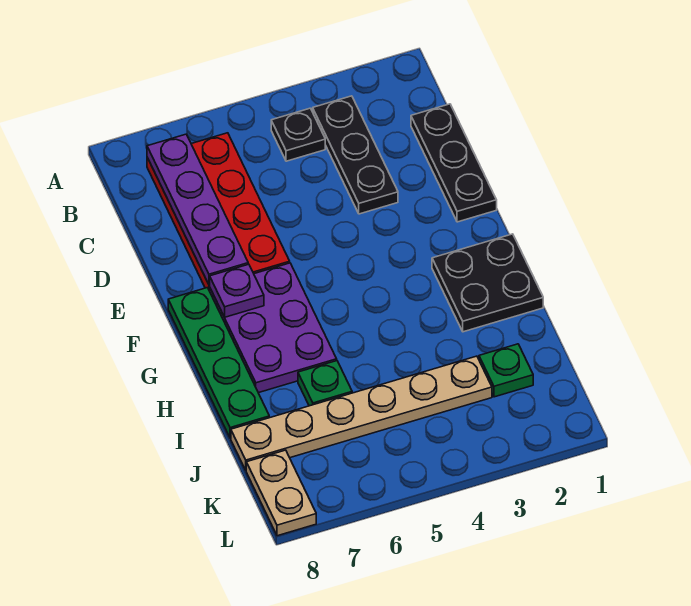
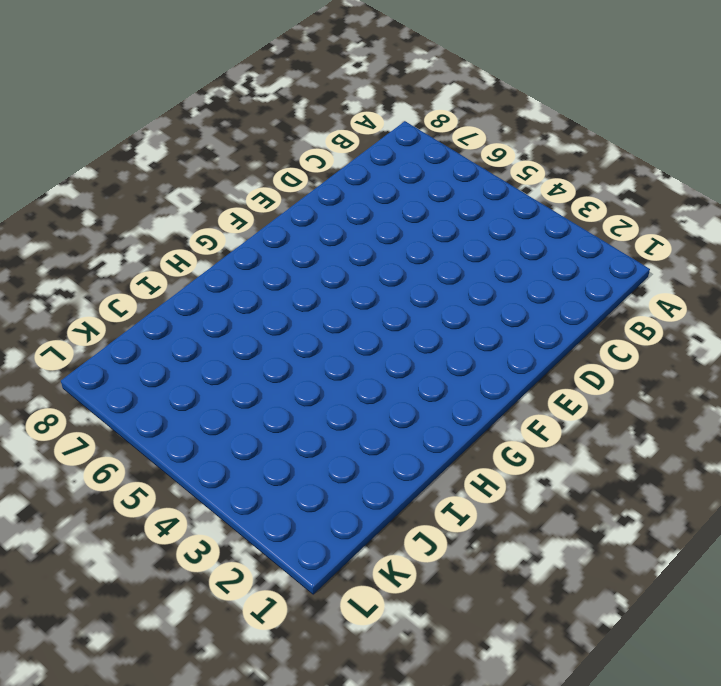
none -> black 1x3 plate [313,96,398,214]
none -> black 1x1 plate [271,108,325,161]
none -> red 2x4 plate [147,133,290,291]

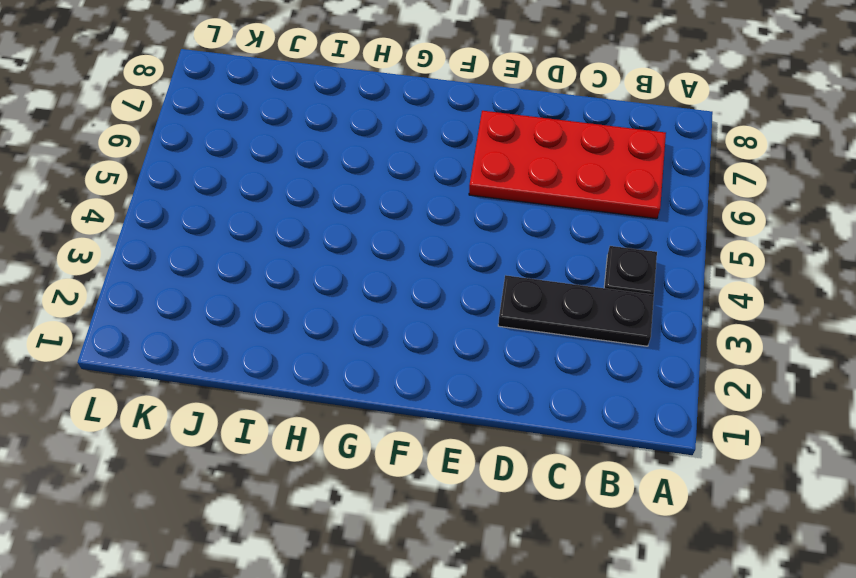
none -> black 1x3 plate [411,104,497,222]
none -> purple 2x3 plate [210,263,337,393]
none -> green 1x4 plate [168,288,269,438]

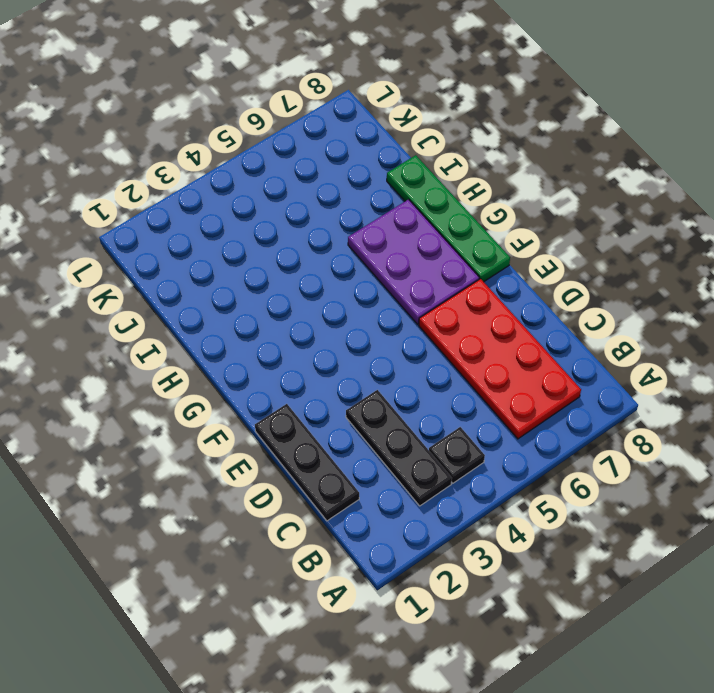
none -> black 2x2 plate [432,234,543,332]
none -> green 1x1 plate [298,361,352,406]
none -> green 1x1 plate [479,344,533,397]

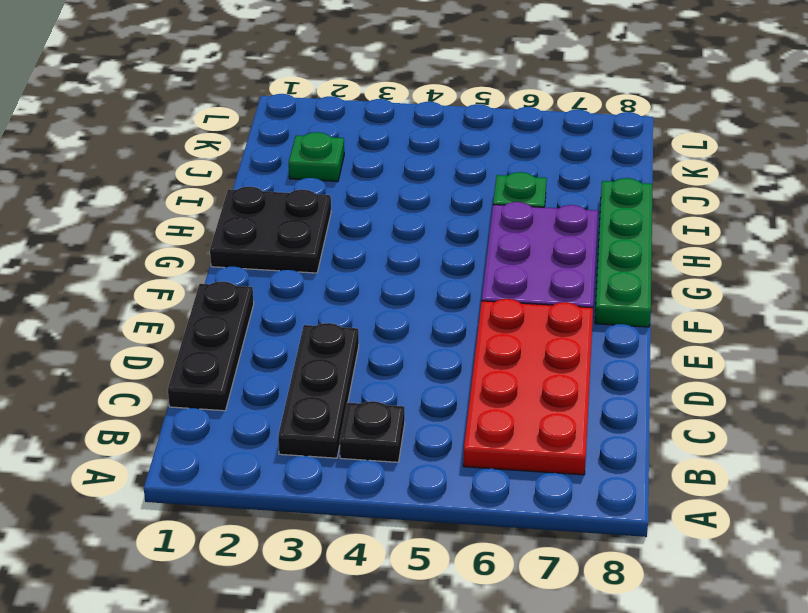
none -> tan 1x6 plate [231,356,492,470]
none -> tan 1x2 plate [246,450,316,536]
none -> purple 1x4 plate [147,134,248,285]

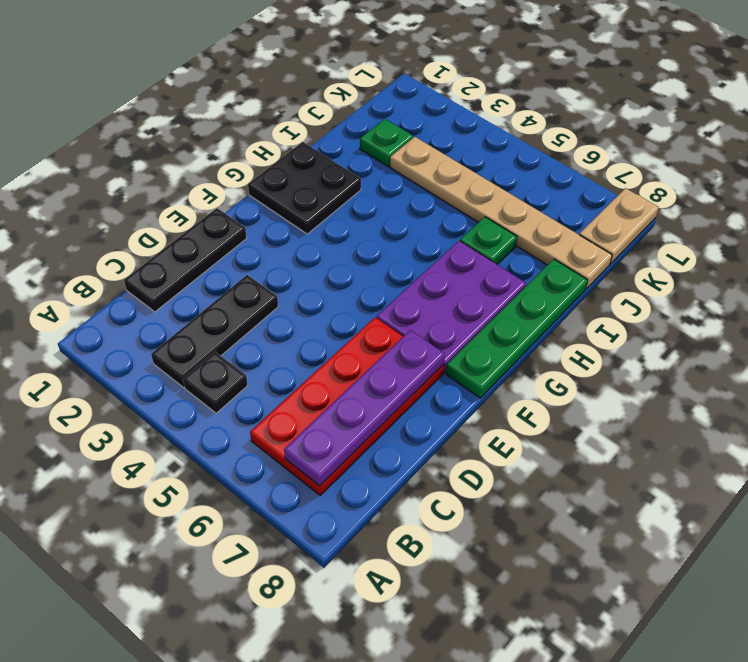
none -> purple 1x1 plate [210,264,264,317]

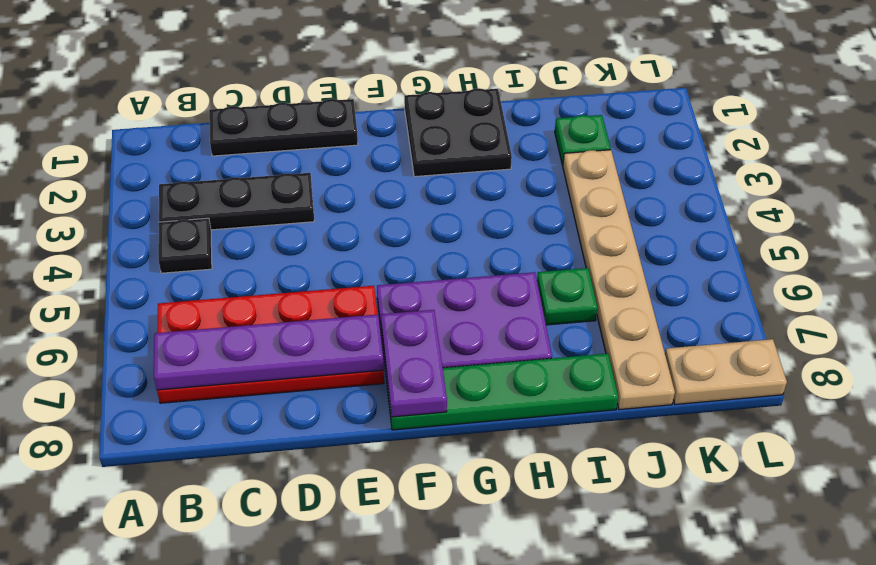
purple 1x2 plate [381,310,447,417] -> purple 1x1 plate [210,264,264,317]

